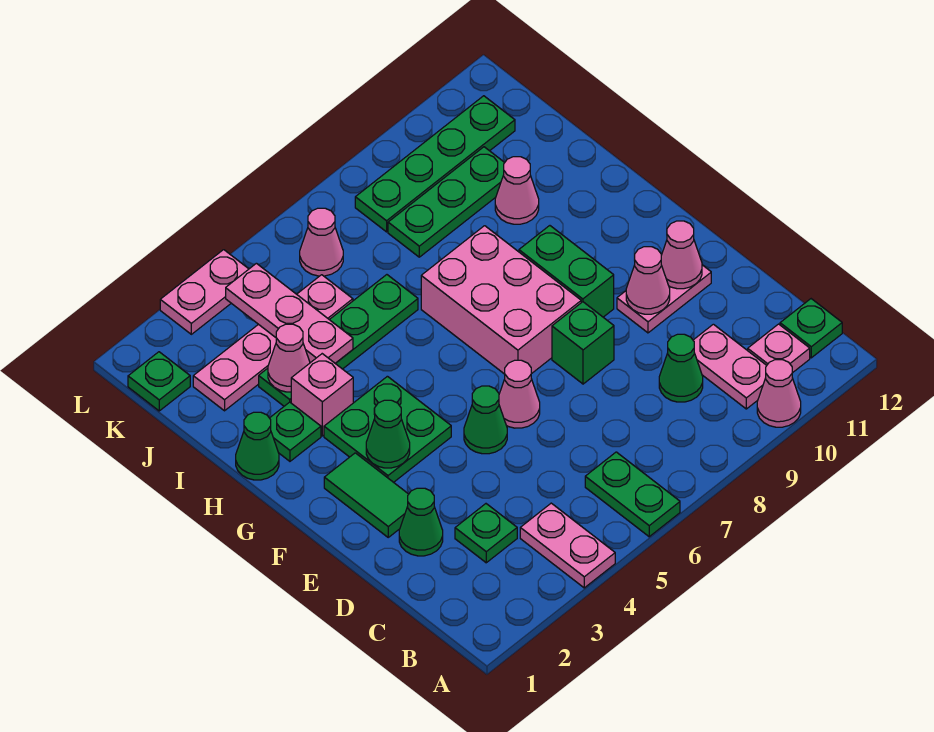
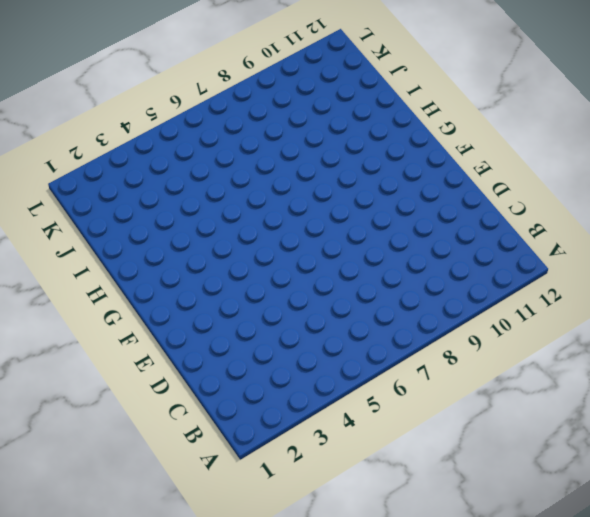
none -> pink 1x2 plate [520,503,615,588]
none -> green 1x2 plate [585,452,680,537]
none -> pink 1x1 cone [757,360,801,427]
none -> pink 1x2 plate [693,324,767,409]

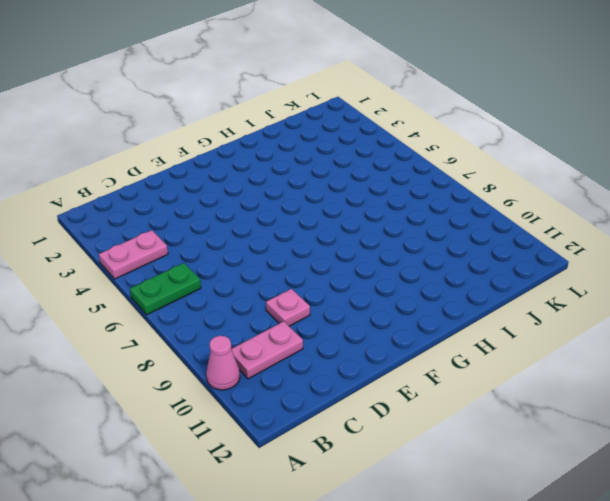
pink 1x1 plate [266,289,310,326] -> pink 1x1 plate moved to [748,324,810,373]
none -> green 1x1 plate [780,299,842,358]
none -> green 1x1 plate [455,504,517,563]
none -> green 1x1 cone [659,334,703,402]
none -> green 1x1 cone [399,488,443,556]

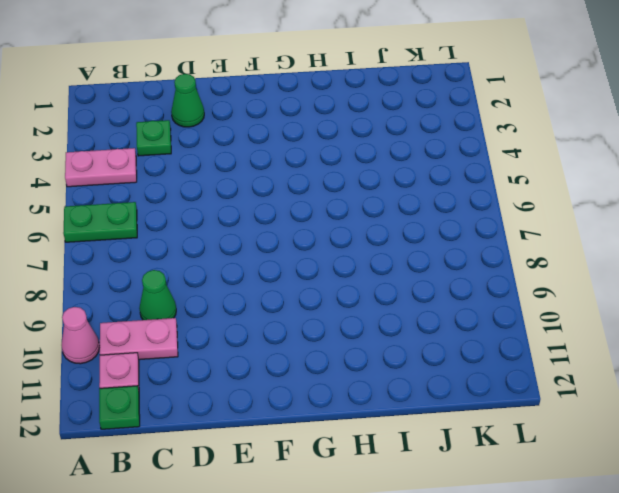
none -> green 1x2 tile [324,453,409,537]
none -> green 1x1 cone [464,386,507,454]
none -> pink 1x1 cone [499,360,540,428]
none -> green 1x1 brick [552,302,614,384]

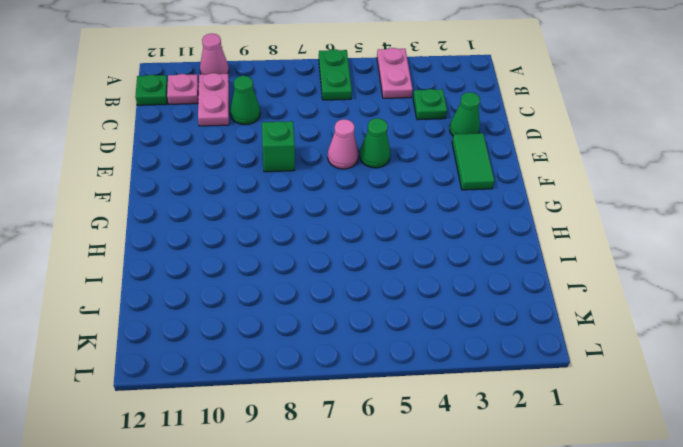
none -> pink 1x2 plate [617,265,711,333]
none -> green 2x2 plate [324,376,451,482]
none -> pink 2x3 brick [421,226,581,374]
none -> green 1x2 brick [519,226,614,317]

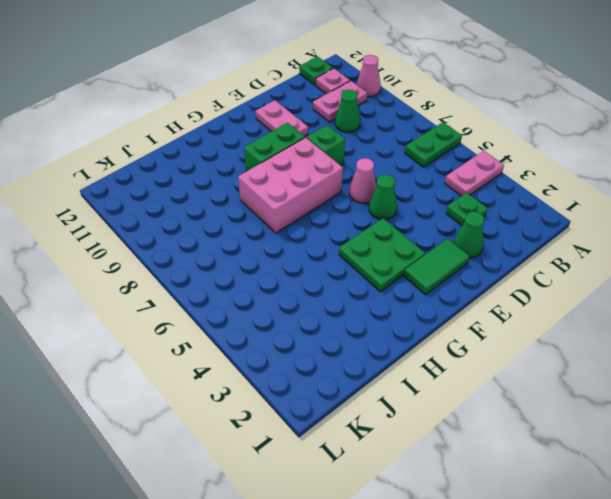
none -> green 1x1 cone [236,412,279,480]
none -> green 1x1 plate [270,402,321,461]
none -> pink 1x1 brick [291,354,353,436]
none -> green 1x4 plate [259,275,418,406]

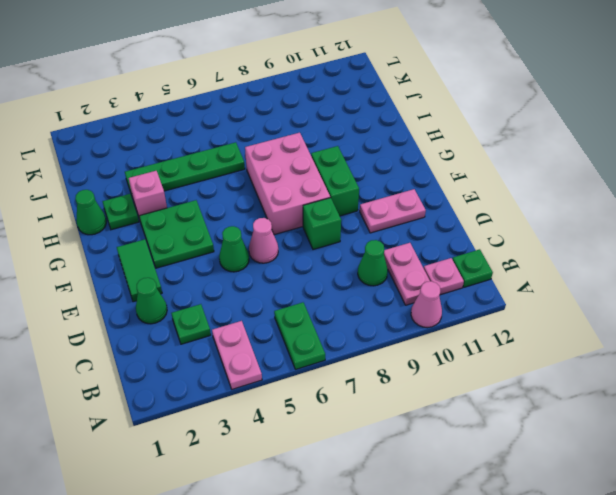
none -> pink 1x1 cone [495,157,539,224]
none -> pink 1x4 plate [193,275,353,411]
none -> green 1x3 plate [388,147,505,257]
none -> green 1x1 plate [128,352,190,411]

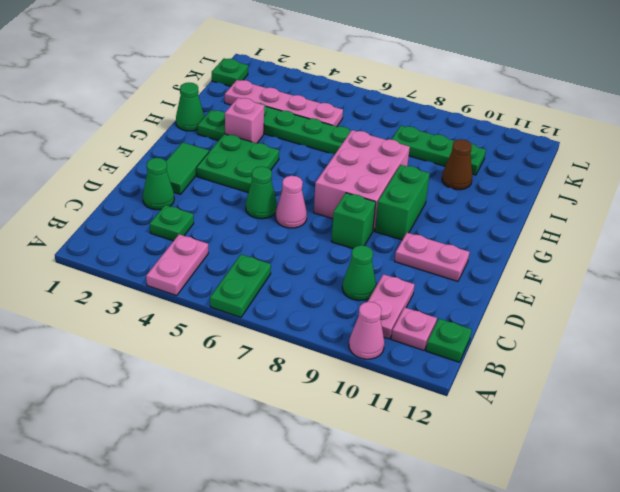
brown 1x1 cone [442,139,472,190] -> pink 1x1 cone [495,157,539,224]
none -> pink 1x1 cone [300,208,343,276]
none -> green 1x4 plate [355,96,515,232]
none -> pink 1x2 plate [160,250,248,334]
none -> pink 1x1 cone [626,247,670,314]

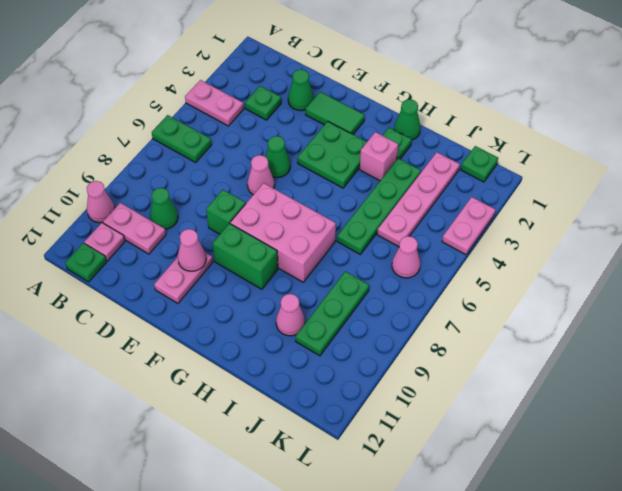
none -> green 1x4 plate [355,96,515,232]
none -> pink 1x1 cone [661,221,702,289]
none -> green 1x1 cone [366,400,410,468]
none -> pink 1x1 cone [268,324,310,392]

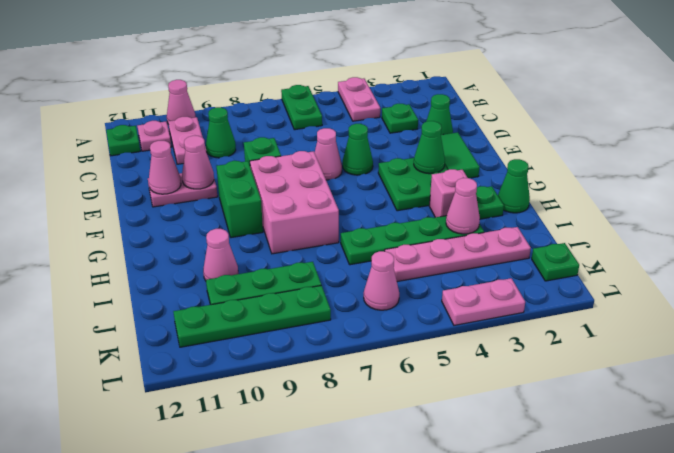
none -> pink 1x3 plate [226,263,353,363]

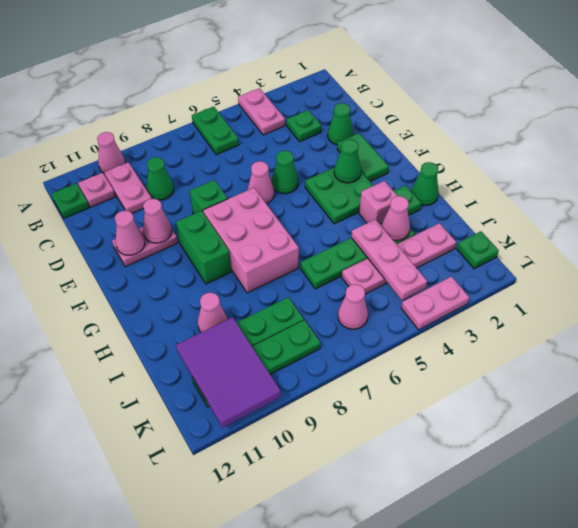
purple 2x3 tile [176,317,281,428] -> none

